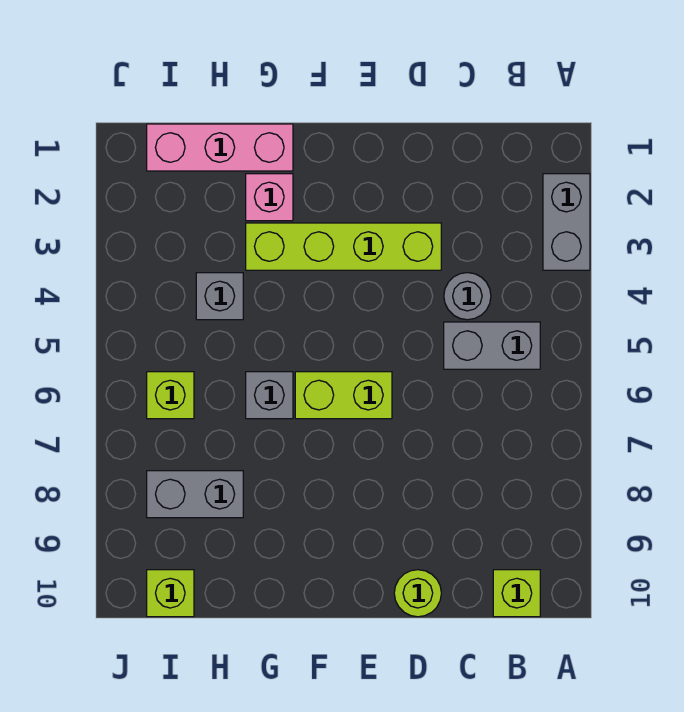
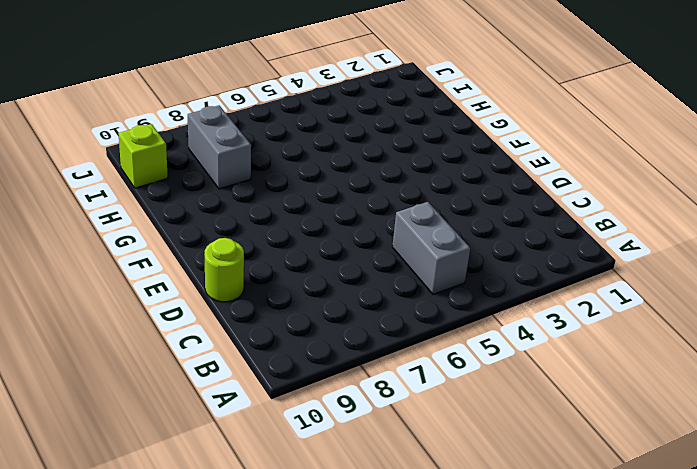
none -> grey 1x2 brick [543,174,590,270]
none -> lime 1x1 brick [493,570,540,617]
none -> grey 1x1 round brick [444,273,491,320]

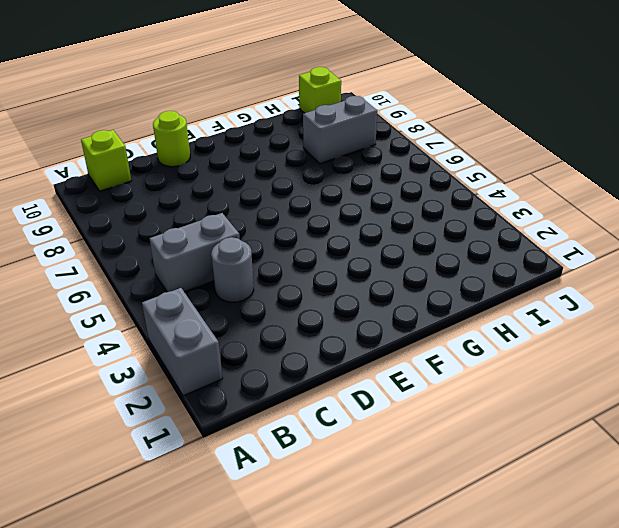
none -> lime 1x4 brick [246,223,441,270]
none -> lime 1x2 brick [295,372,392,419]
none -> pink 1x3 brick [147,124,293,171]

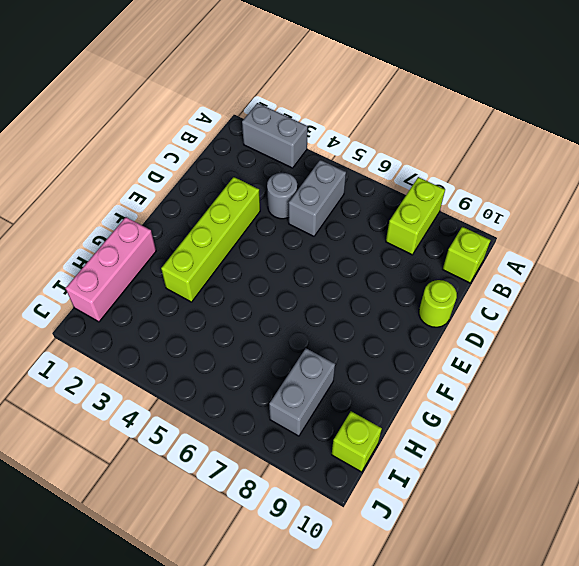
lime 1x2 brick [386,177,445,255] -> lime 1x2 brick moved to [295,372,392,419]
none -> pink 1x1 brick [246,174,293,221]
none -> grey 1x1 brick [246,372,293,419]
none -> grey 1x1 brick [196,273,243,320]

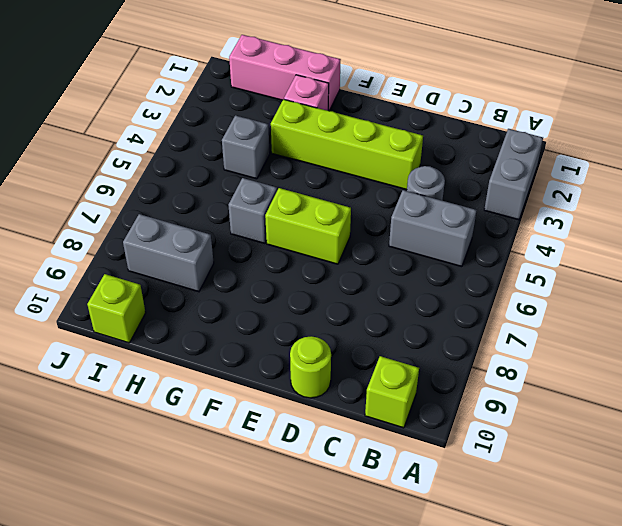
none -> lime 1x1 brick [147,372,194,419]

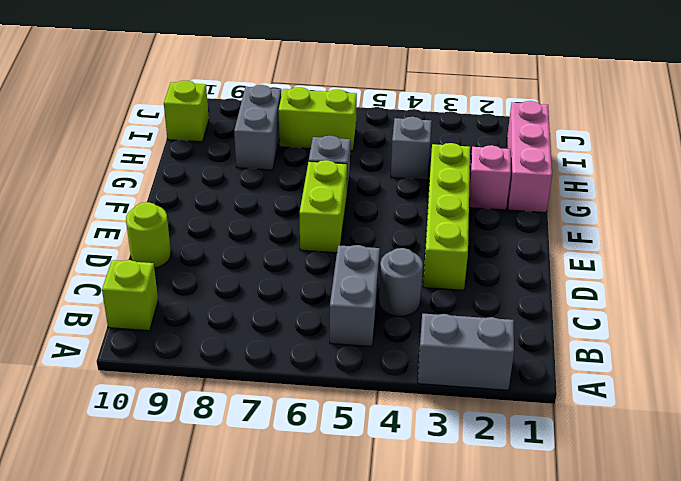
lime 1x2 brick [278,87,357,151] -> lime 1x1 brick [147,372,194,419]

